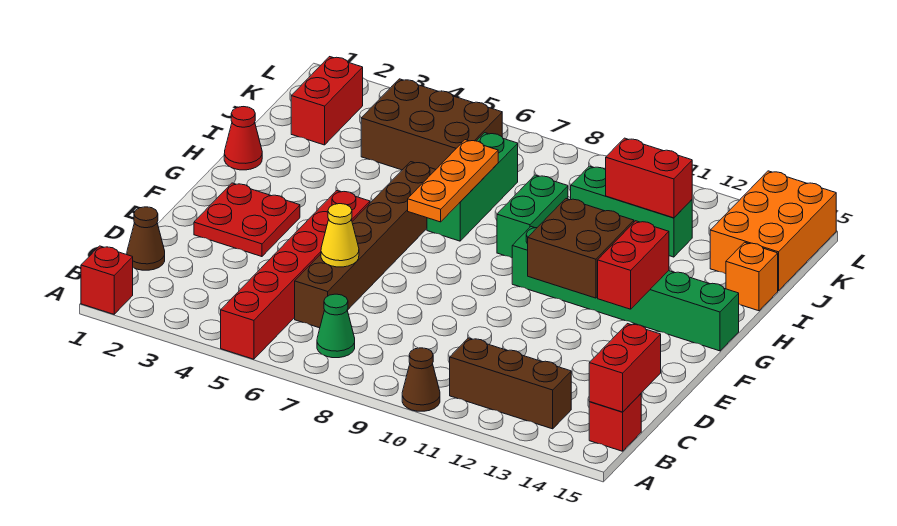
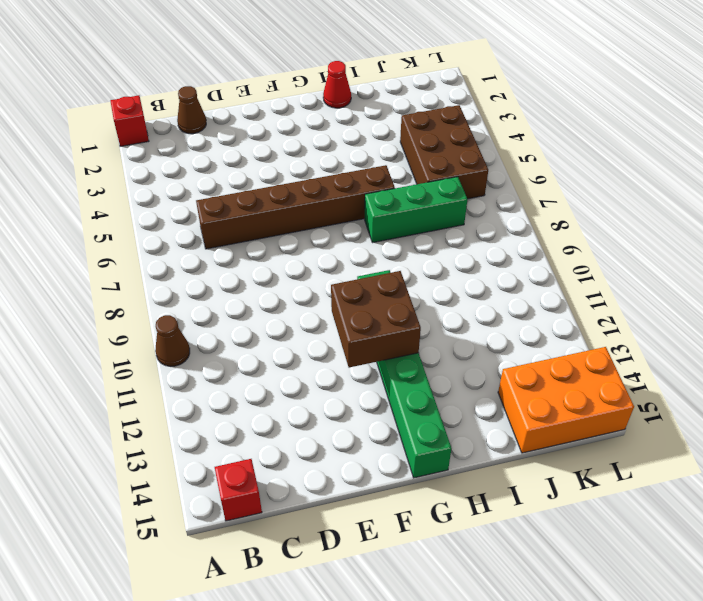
none -> red 1x6 brick [221,191,370,359]
none -> green 1x1 cone [317,294,355,358]
none -> brown 1x3 brick [450,338,571,429]

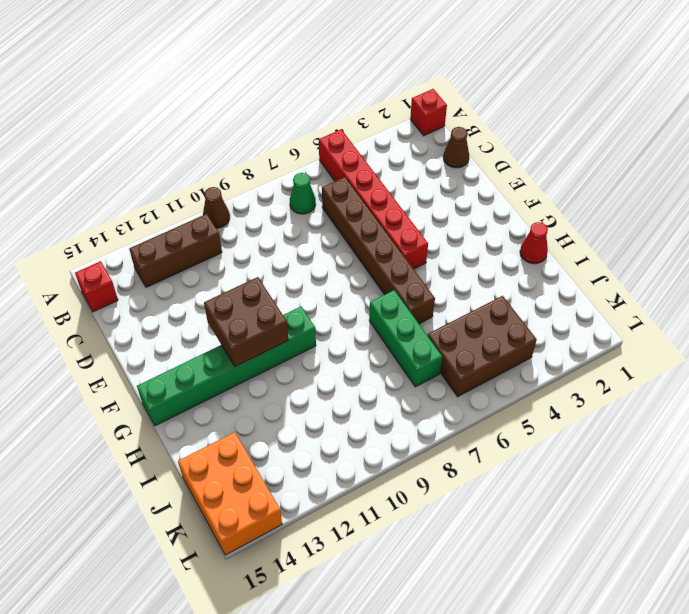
none -> red 2x2 plate [194,183,300,257]
none -> green 1x2 brick [497,175,568,258]
none -> orange 1x1 brick [726,242,778,311]

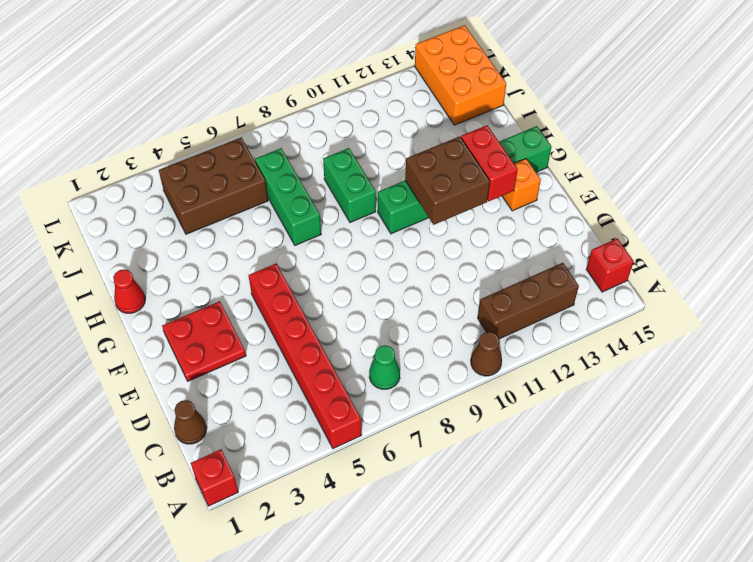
orange 1x1 brick [502,159,541,211] -> orange 1x1 brick moved to [726,242,778,311]
none -> brown 1x6 brick [295,162,436,328]
none -> red 1x2 brick [291,57,363,145]
none -> green 1x3 brick [571,166,692,257]

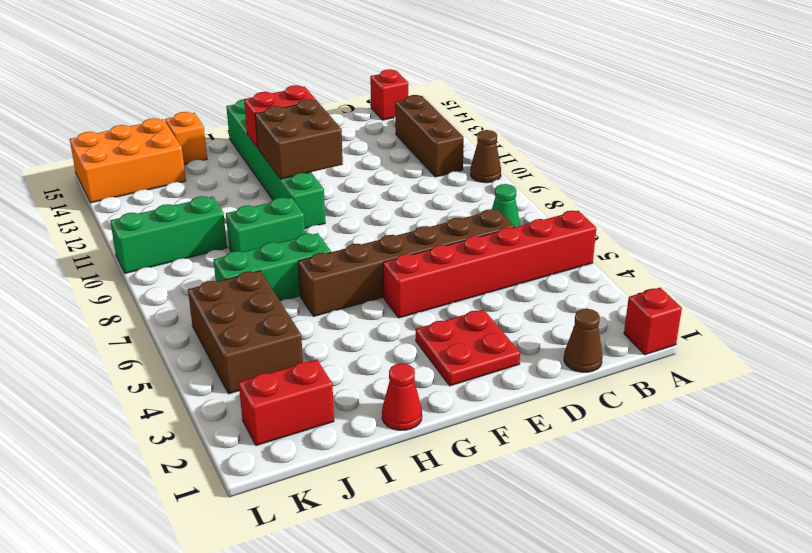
green 1x3 brick [110,196,227,273] -> green 1x3 brick turned to [571,166,692,257]
none -> red 1x2 brick [589,324,661,412]
none -> yellow 1x1 cone [321,204,359,267]
none -> orange 1x3 plate [408,140,498,222]

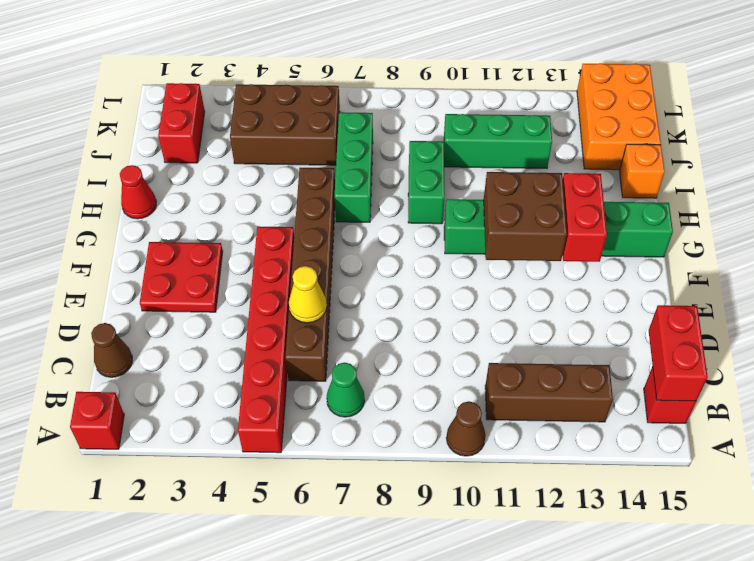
none -> orange 1x3 plate [408,140,498,222]
none -> red 1x2 brick [606,138,692,218]

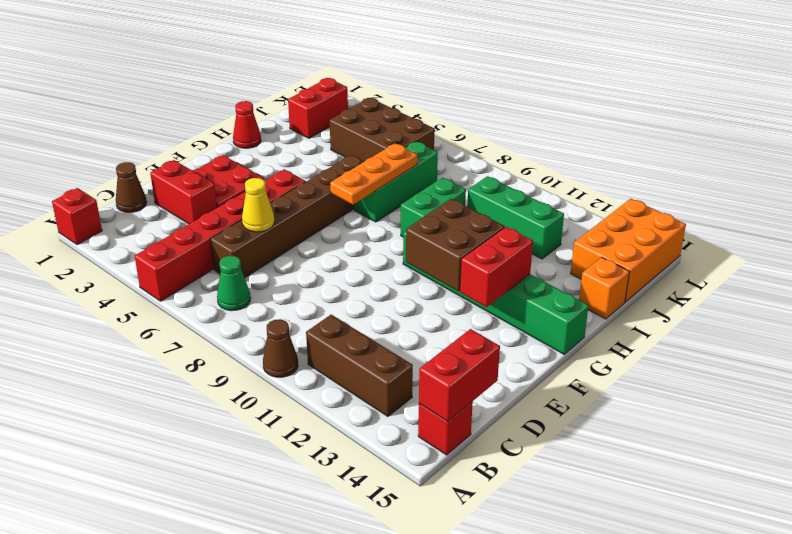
red 1x2 brick [150,160,217,224] -> red 1x2 brick moved to [606,138,692,218]

